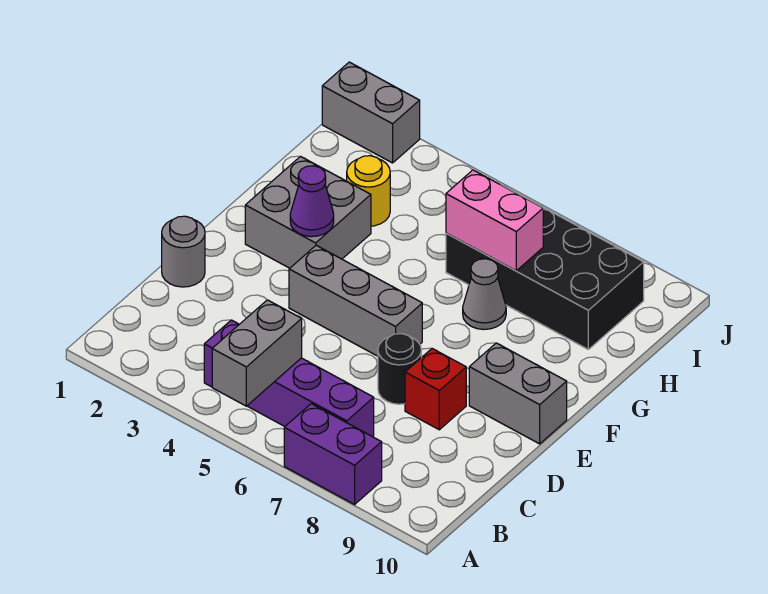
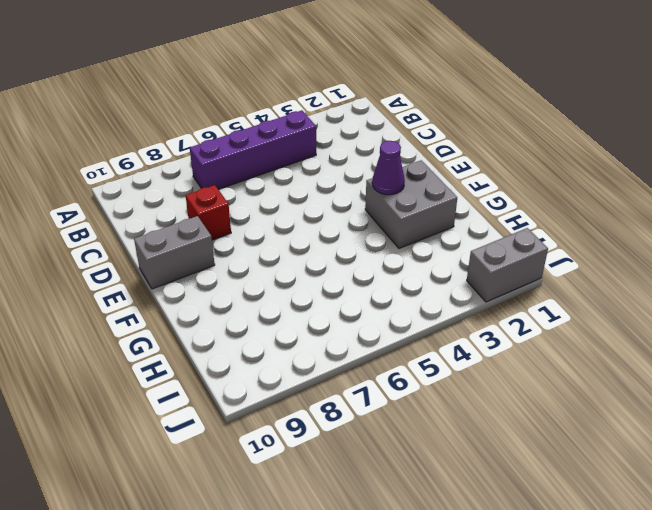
none -> purple 1x2 brick [284,404,382,504]
none -> grey 1x1 round brick [162,216,205,287]
none -> black 1x1 round brick [378,334,421,404]

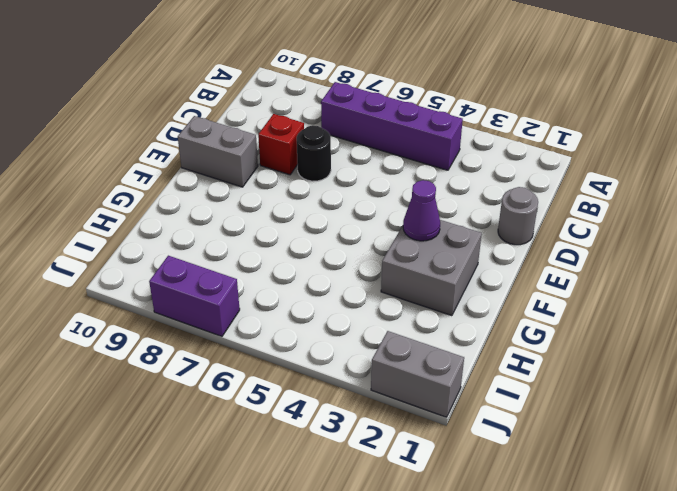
purple 1x2 brick [149,256,240,336] -> purple 1x2 brick moved to [284,404,382,504]
none -> grey 1x3 brick [289,245,422,356]
none -> grey 1x1 cone [463,259,506,330]
none -> yellow 1x1 round brick [347,156,390,226]

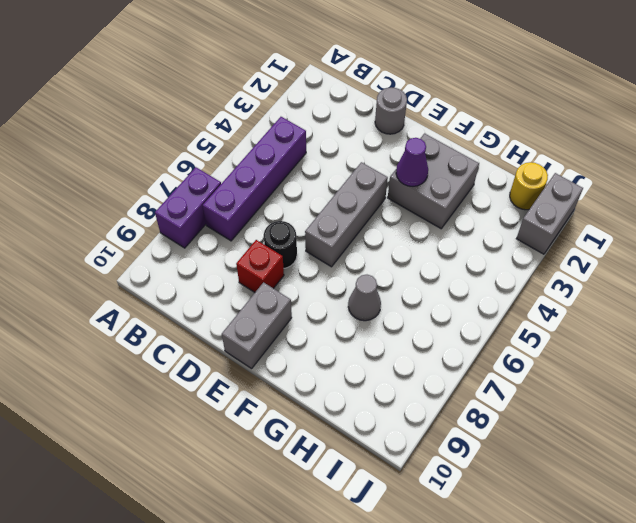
yellow 1x1 round brick [510,162,548,210] -> yellow 1x1 round brick moved to [347,156,390,226]
none -> black 2x4 brick [446,185,644,349]
none -> grey 1x2 brick [212,300,302,406]
none -> pink 1x2 brick [446,170,543,271]

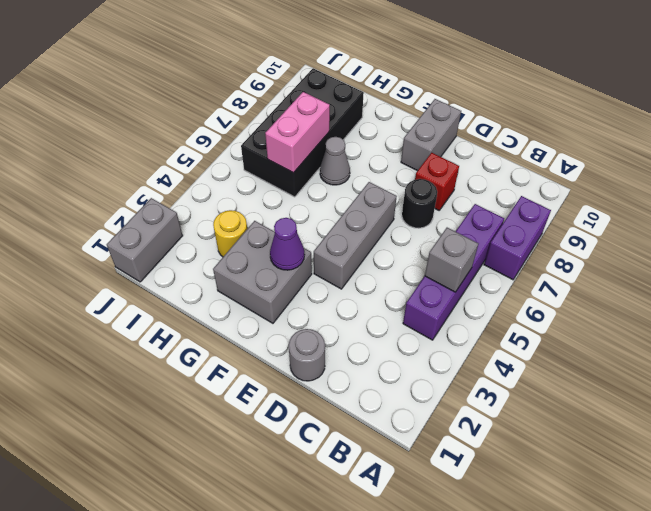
grey 1x1 brick [425,228,478,292] -> grey 1x2 brick [212,300,302,406]

